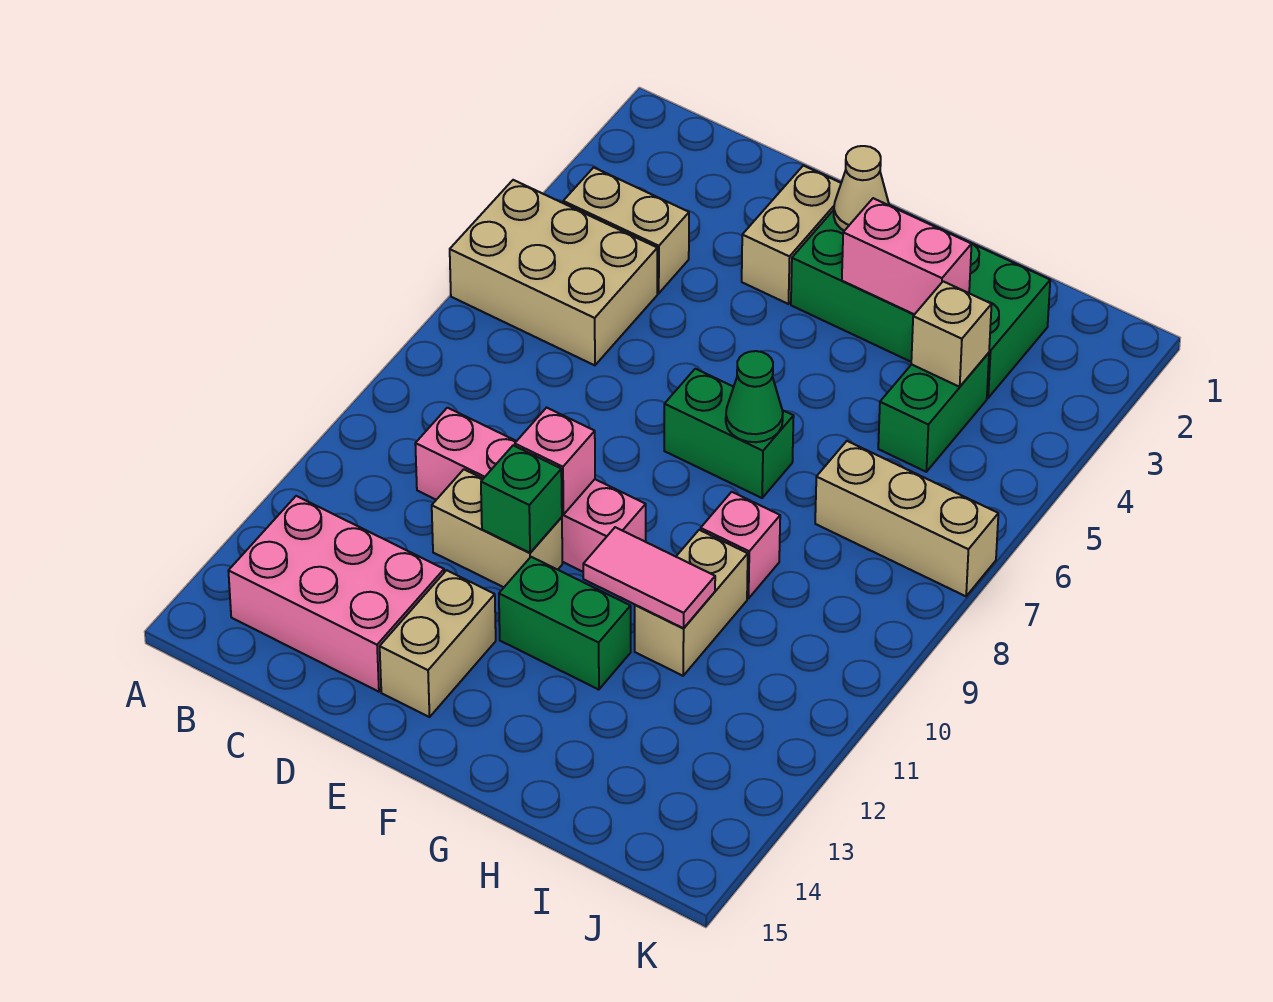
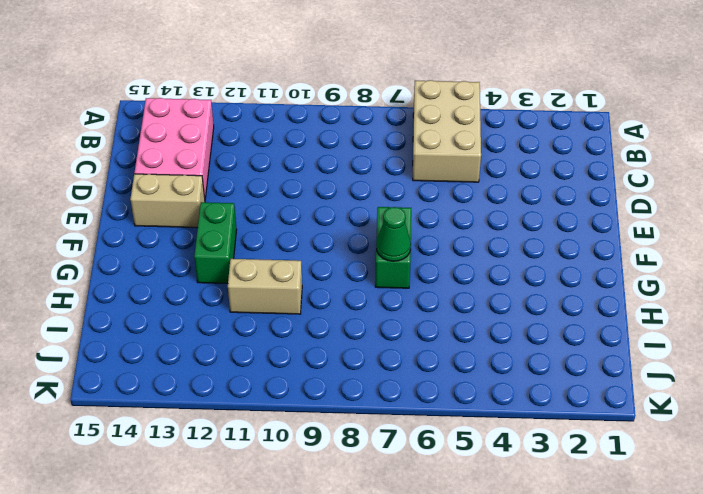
none -> tan 1x2 brick [563,167,689,293]
none -> pink 1x4 brick [415,408,646,572]
none -> tan 1x2 brick [432,469,562,587]

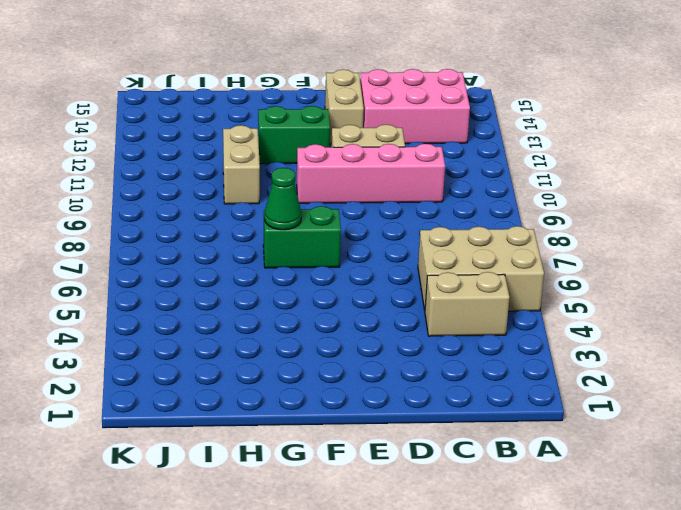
none -> tan 1x2 brick [742,166,841,304]
none -> green 2x4 brick [791,205,1050,398]
none -> pink 1x1 brick [701,492,780,599]

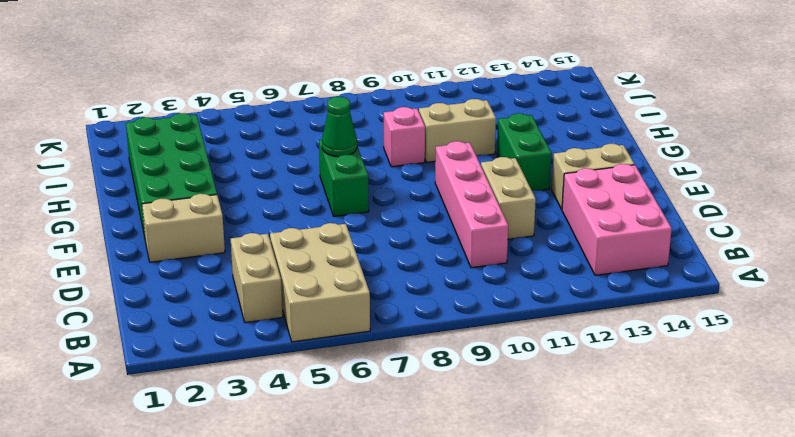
none -> green 1x2 brick [878,353,989,472]
none -> tan 1x3 brick [815,441,998,596]
none -> pink 1x1 brick [515,408,595,515]

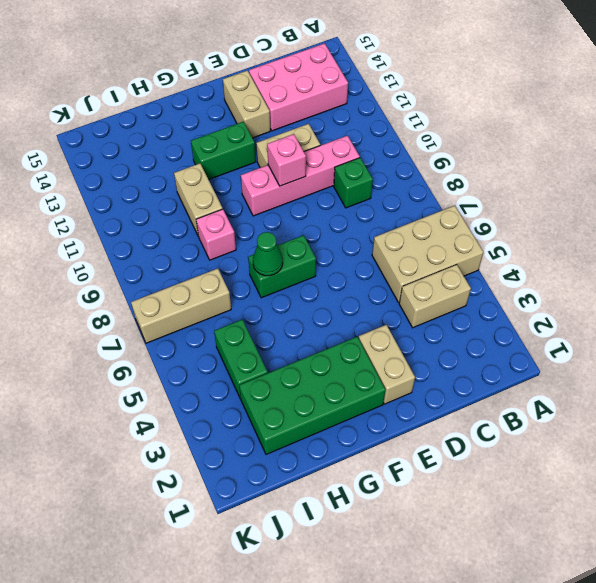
green 1x1 brick [334,158,373,208] -> green 1x1 brick moved to [481,445,562,553]
none -> tan 1x1 cone [834,146,889,231]
none -> pink 1x2 brick [842,198,972,315]
none -> pink 1x2 tile [583,527,715,628]

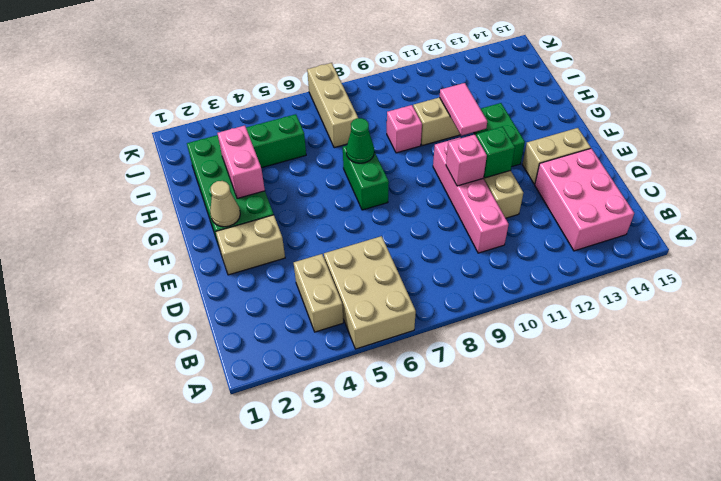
none -> tan 1x1 brick [911,281,992,387]

